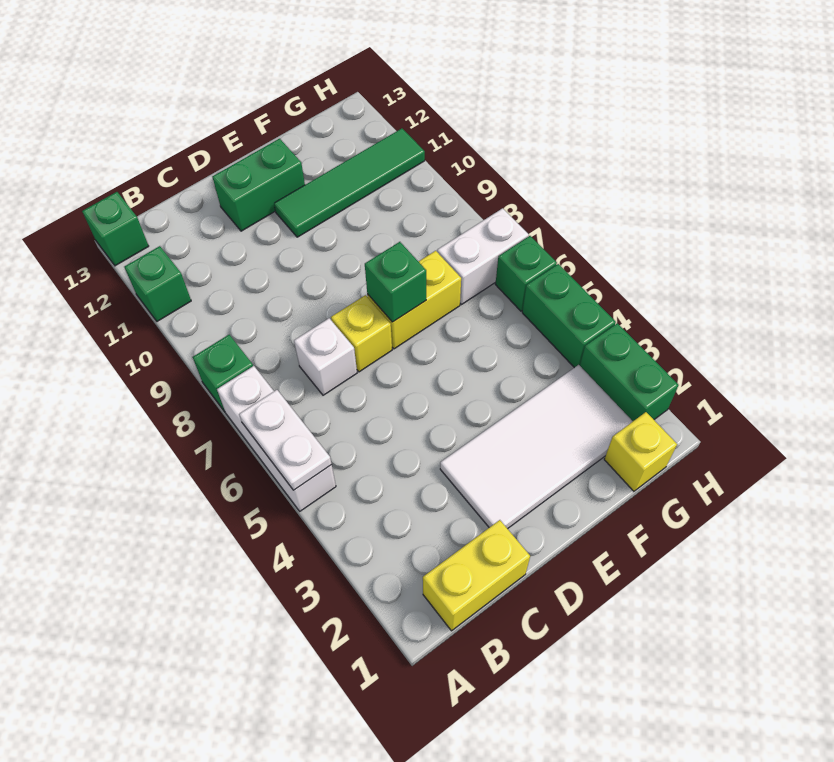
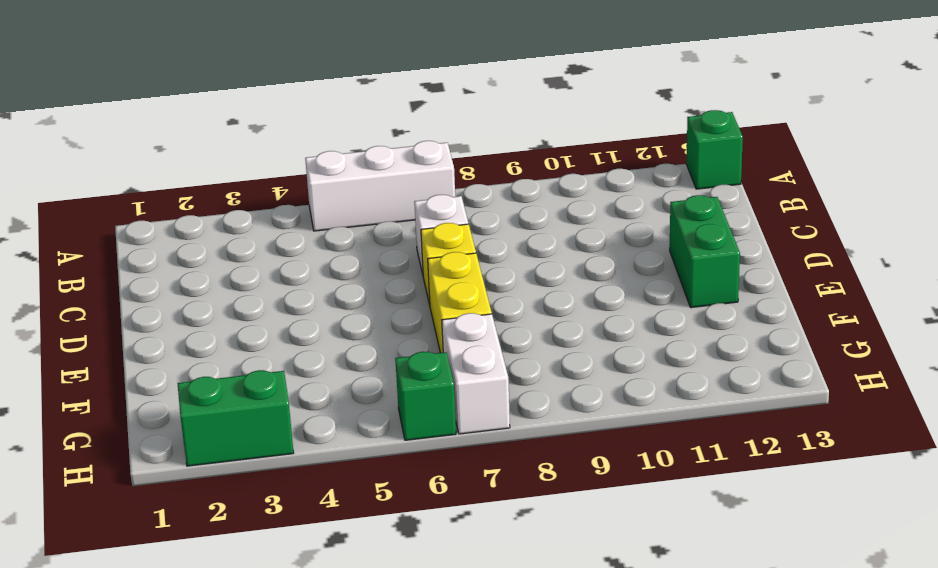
none -> green 1x1 brick [193,335,253,412]
none -> green 1x1 brick [124,246,191,321]
none -> yellow 1x2 brick [423,520,530,631]

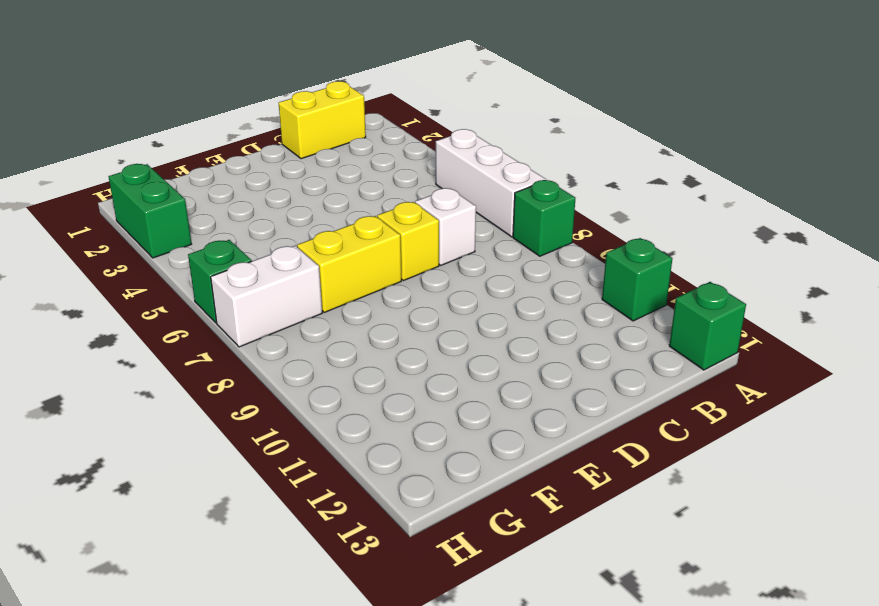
none -> white 2x4 tile [440,365,633,529]
none -> green 1x2 brick [212,138,305,231]
none -> green 1x4 tile [274,128,425,237]

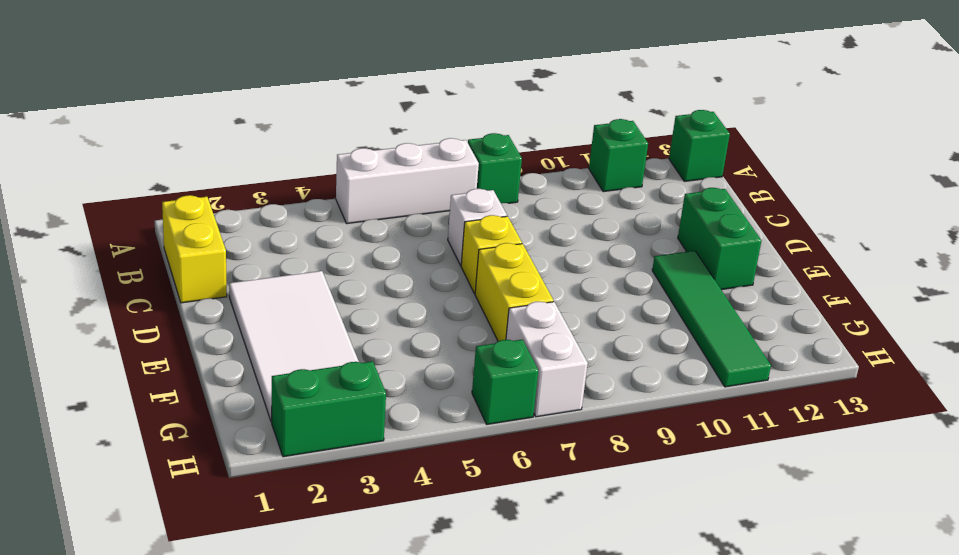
none -> yellow 1x1 brick [604,412,677,491]
none -> green 1x2 brick [522,264,616,368]
none -> white 1x2 plate [239,390,332,490]

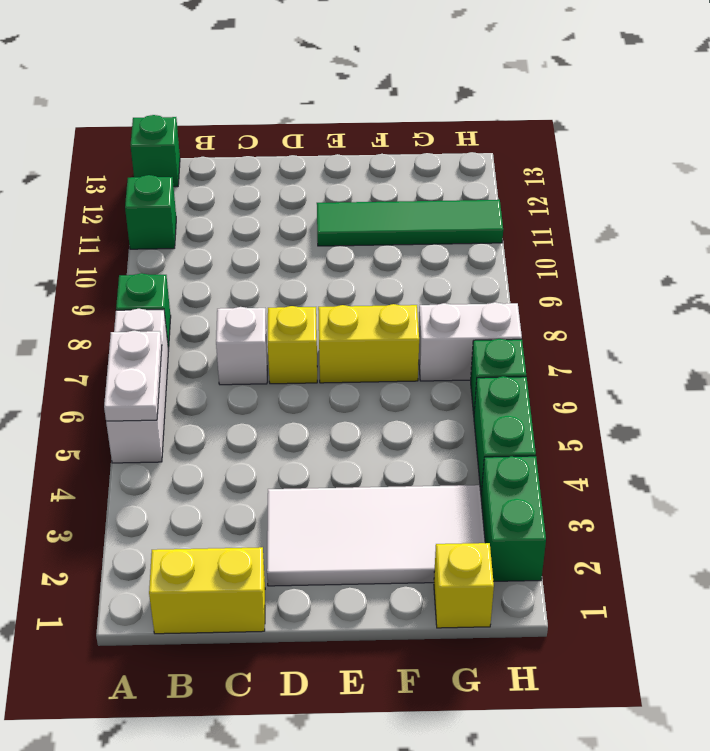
none -> green 1x2 brick [212,138,305,231]
none -> green 1x1 brick [365,242,426,322]

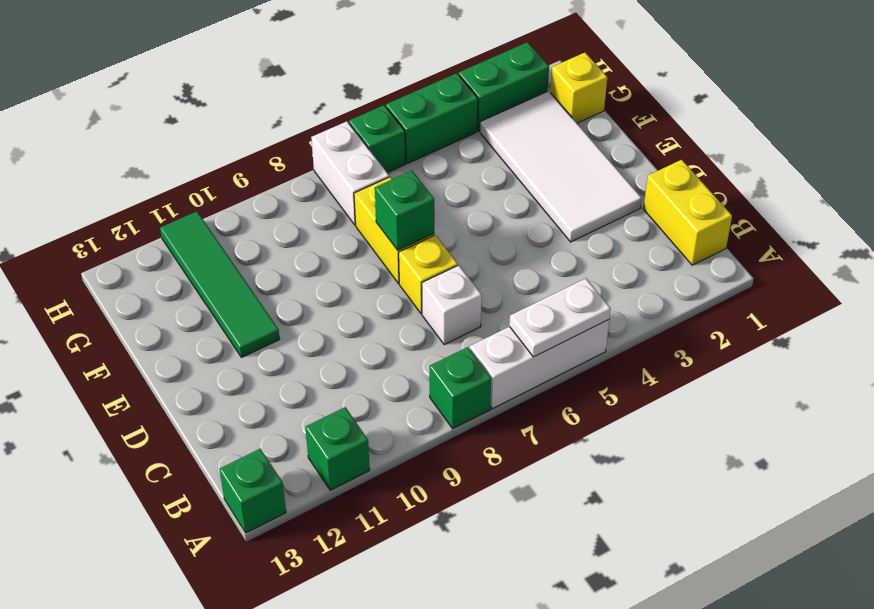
none -> green 1x2 brick [212,138,305,231]

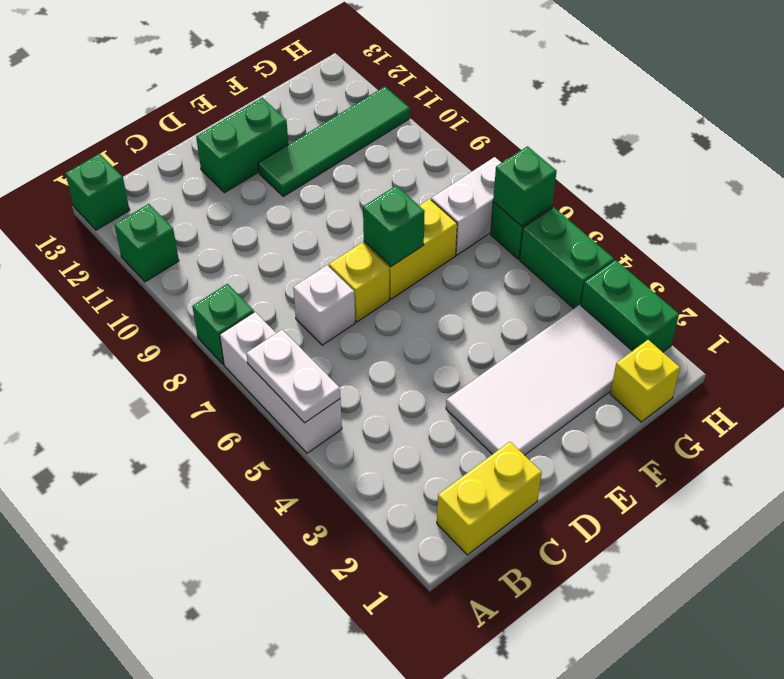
green 1x1 brick [493,146,557,226] -> none

